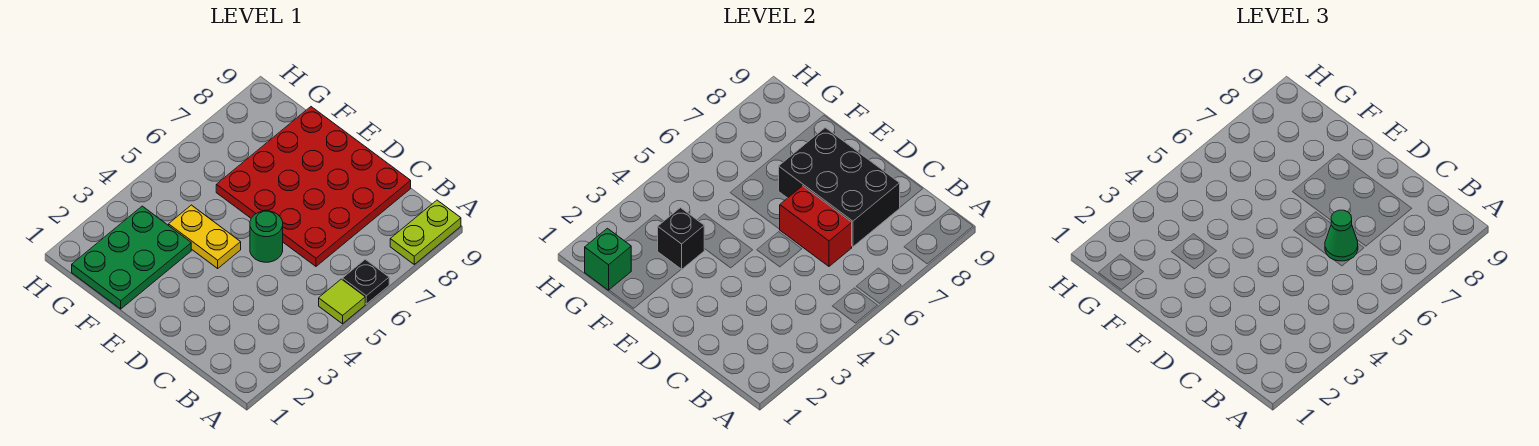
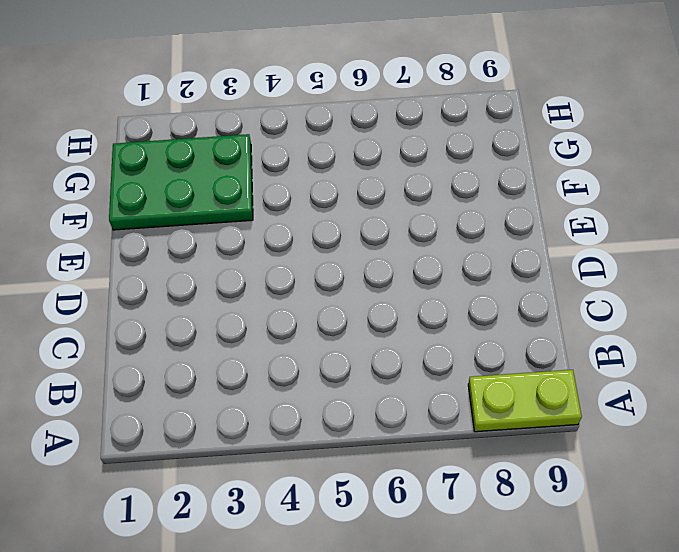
none -> lime 1x1 tile [319,279,365,324]
none -> black 1x1 plate [342,259,389,304]
none -> red 4x4 plate [216,107,411,266]

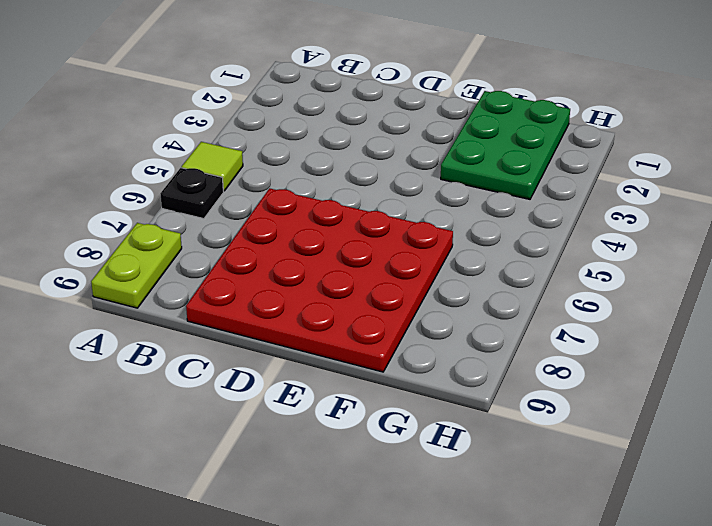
none -> green 1x1 round brick [250,211,283,262]
none -> yellow 1x2 plate [169,205,241,268]
none -> red 1x2 brick [780,186,852,266]

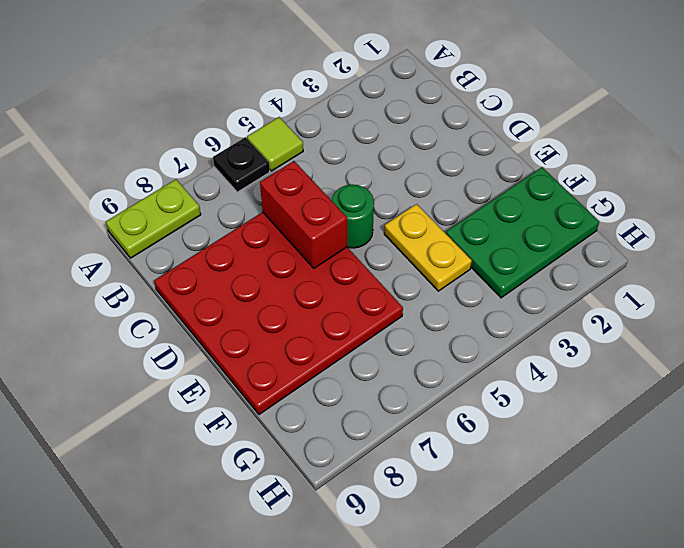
none -> black 2x3 brick [779,128,900,247]
none -> black 1x1 brick [658,208,704,270]
none -> green 1x1 brick [585,228,631,290]

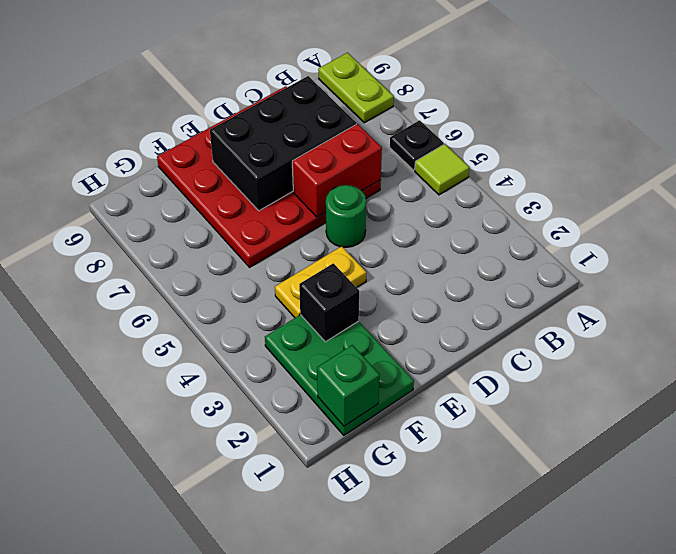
none -> green 1x1 cone [1325,210,1358,261]

